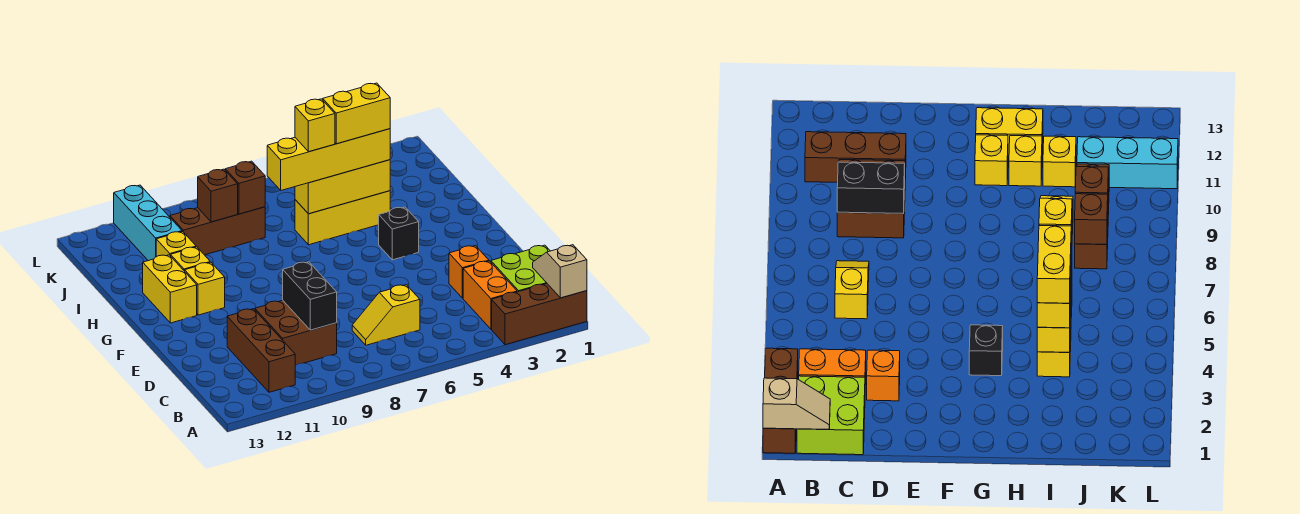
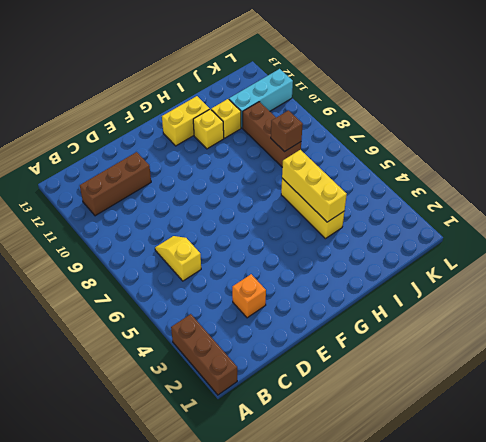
none -> lime 2x2 brick [491,245,550,292]
none -> orange 1x2 brick [463,261,517,329]
none -> brown 2x2 brick [255,300,337,365]

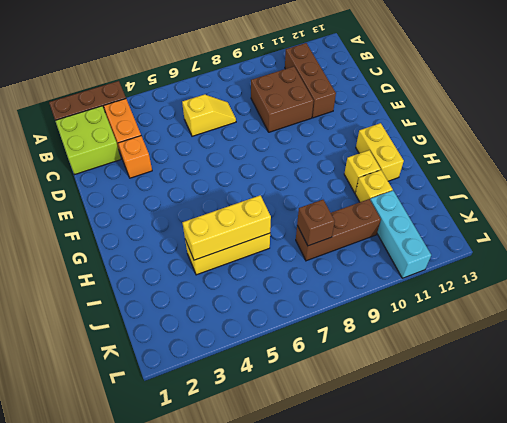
none -> black 1x1 brick [379,207,419,260]
none -> yellow 1x1 brick [185,262,225,315]
none -> tan 1x2 slope [533,245,587,298]

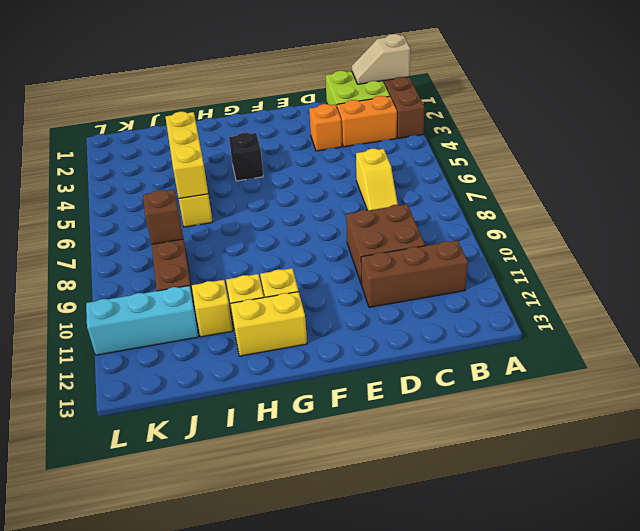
none -> black 1x2 brick [283,262,337,330]
none -> brown 1x1 brick [198,169,238,222]
none -> yellow 1x4 brick [267,129,390,190]

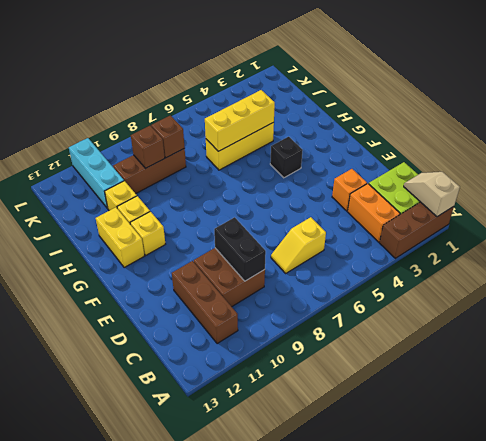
none -> yellow 1x4 brick [267,129,390,190]
none -> yellow 1x2 brick [323,83,390,144]
none -> yellow 1x1 brick [295,99,335,152]

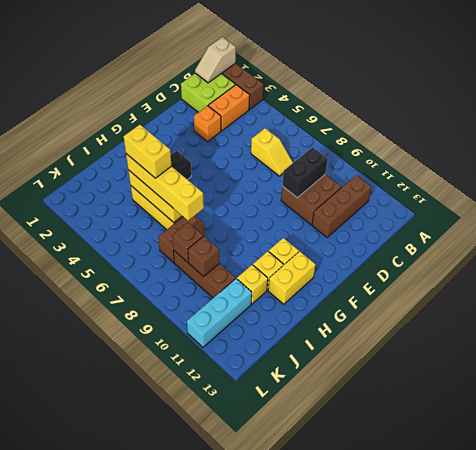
brown 1x2 brick [158,216,205,263] -> none
none -> yellow 1x1 brick [295,99,335,152]

